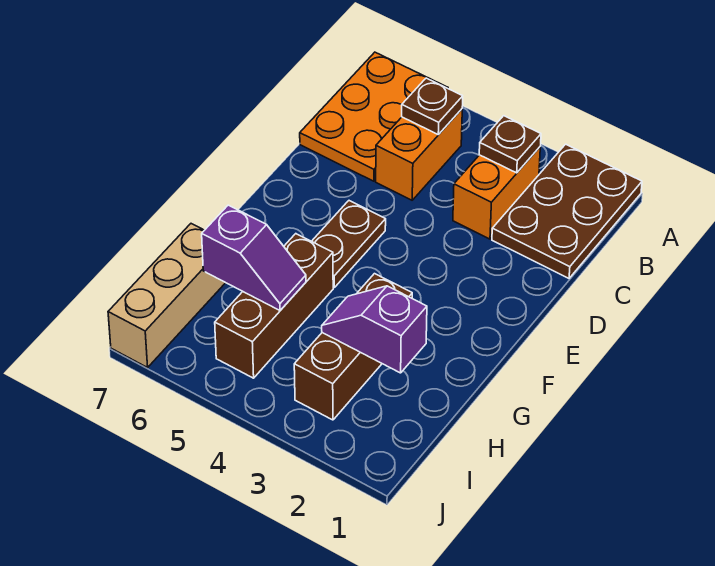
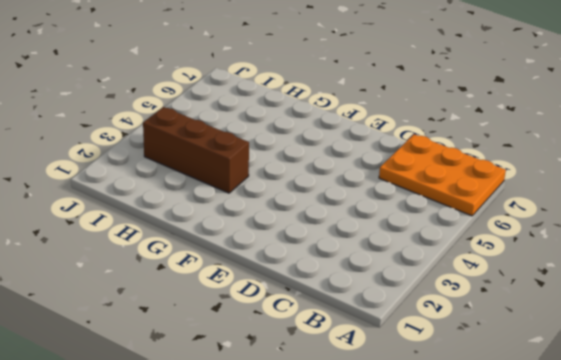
none -> brown 2x3 plate [492,144,642,278]
none -> orange 1x2 brick [453,147,540,239]
none -> orange 1x2 brick [376,109,462,200]

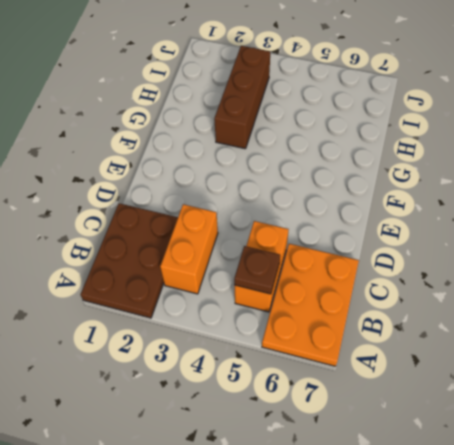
none -> brown 1x2 plate [312,201,386,288]
none -> brown 1x3 brick [215,234,333,378]
none -> tan 1x3 brick [108,224,225,368]

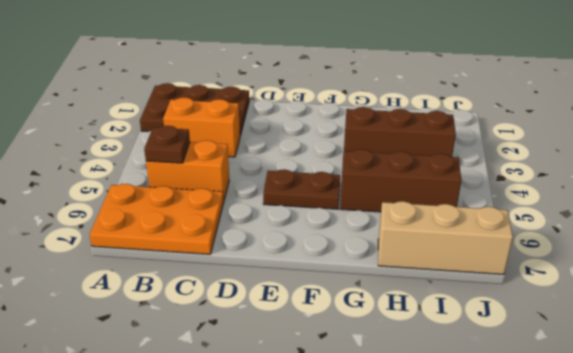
none -> brown 1x1 plate [479,116,541,173]
none -> purple 1x2 slope [322,286,427,373]
none -> purple 1x2 slope [202,205,306,310]

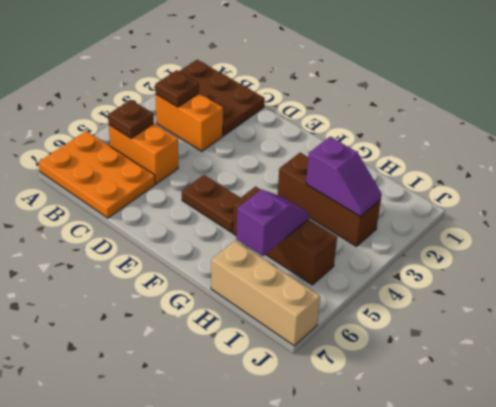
purple 1x2 slope [306,137,382,217] -> purple 1x2 slope turned to [322,286,427,373]

